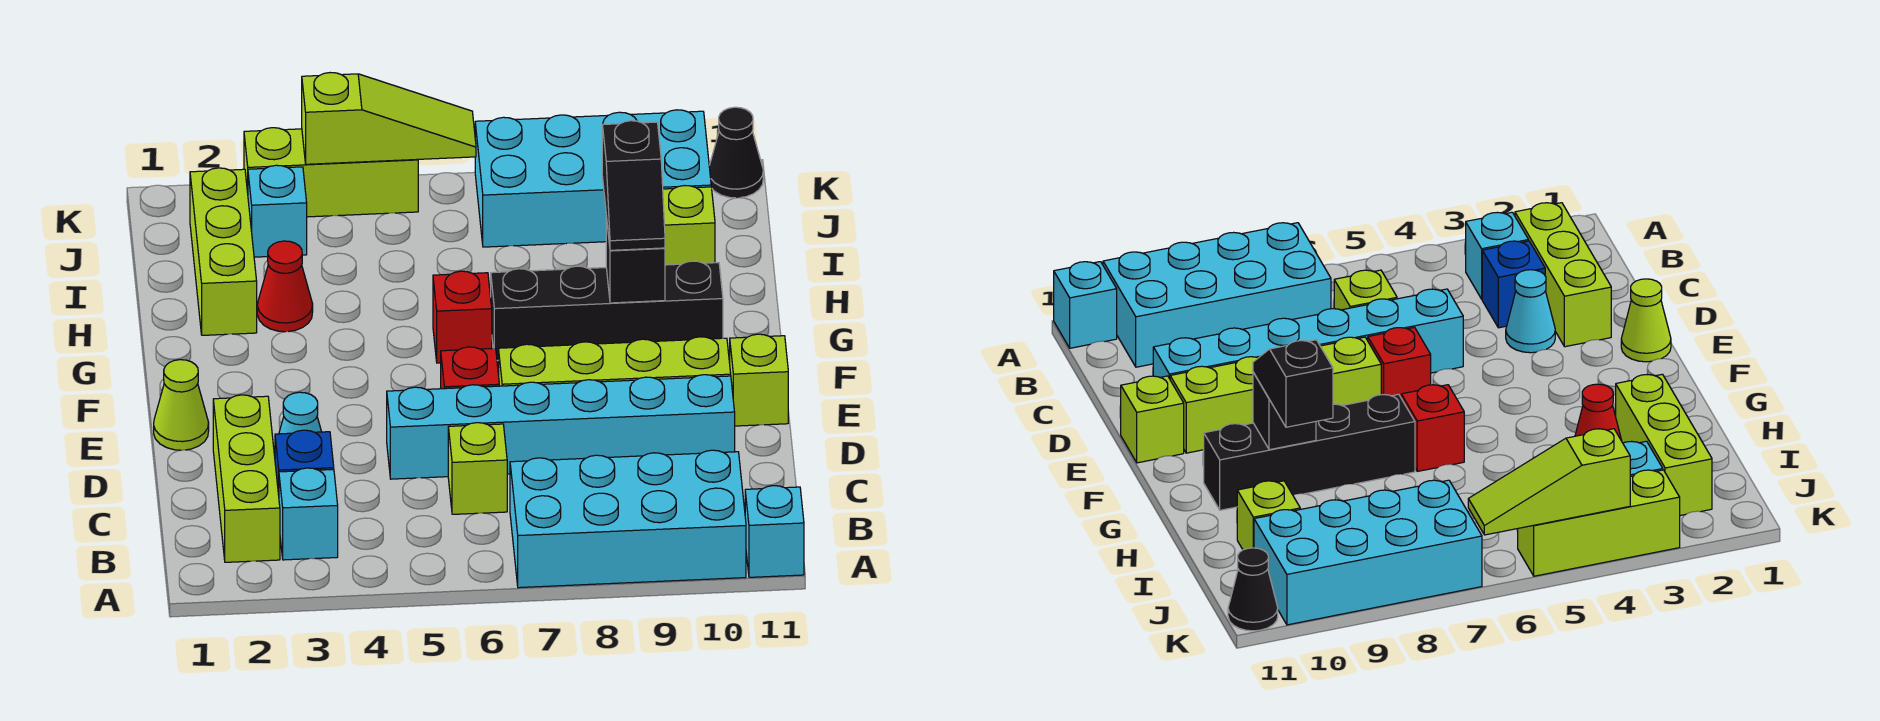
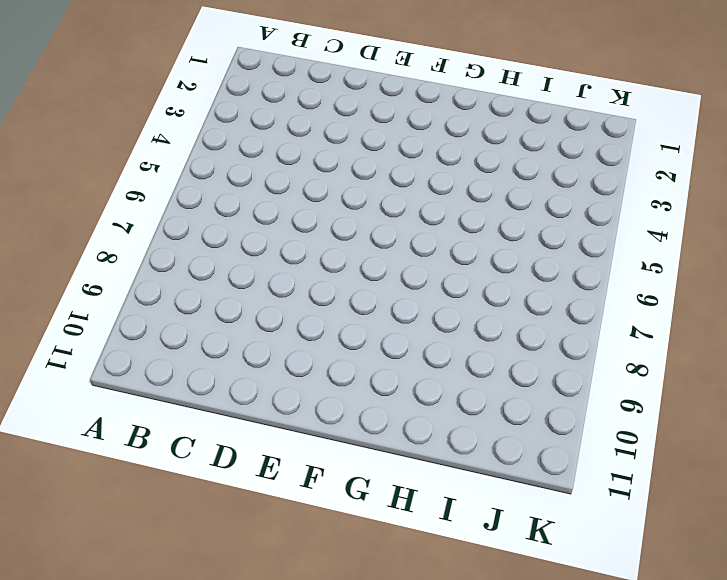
none -> cyan 2x4 brick [510,450,746,588]
none -> cyan 1x1 brick [745,486,804,577]
none -> lime 1x3 brick [213,395,280,562]

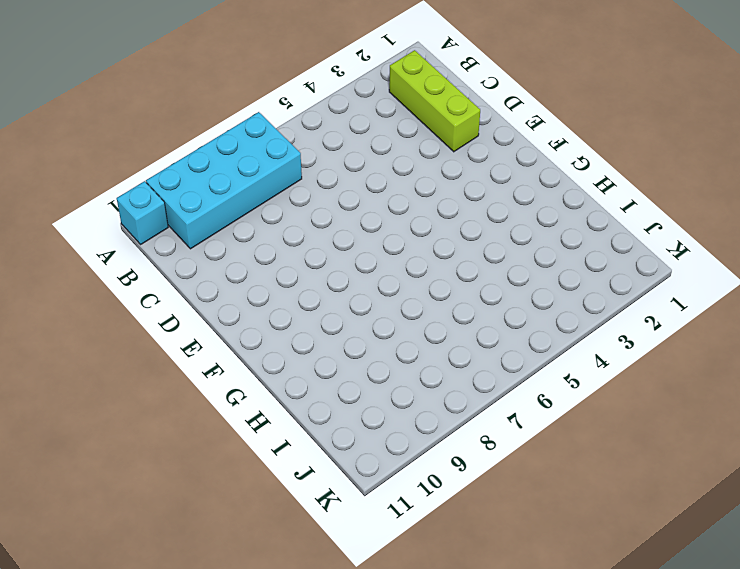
none -> cyan 1x1 brick [279,468,338,560]
none -> blue 1x1 brick [275,430,334,495]
none -> lime 1x1 brick [448,423,507,514]

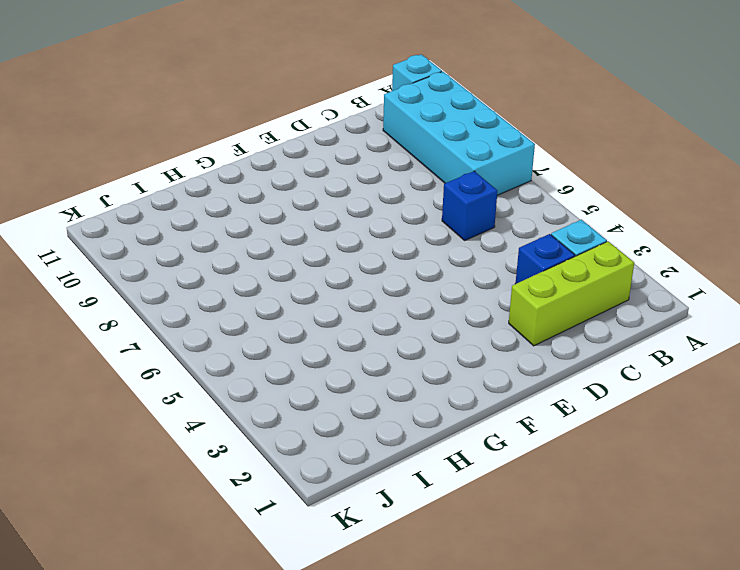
blue 1x1 brick [442,171,497,240] -> lime 1x1 brick [448,423,507,514]
none -> cyan 1x1 cone [274,392,321,456]
none -> cyan 1x6 brick [387,375,735,479]
none -> lime 1x1 cone [154,360,209,450]

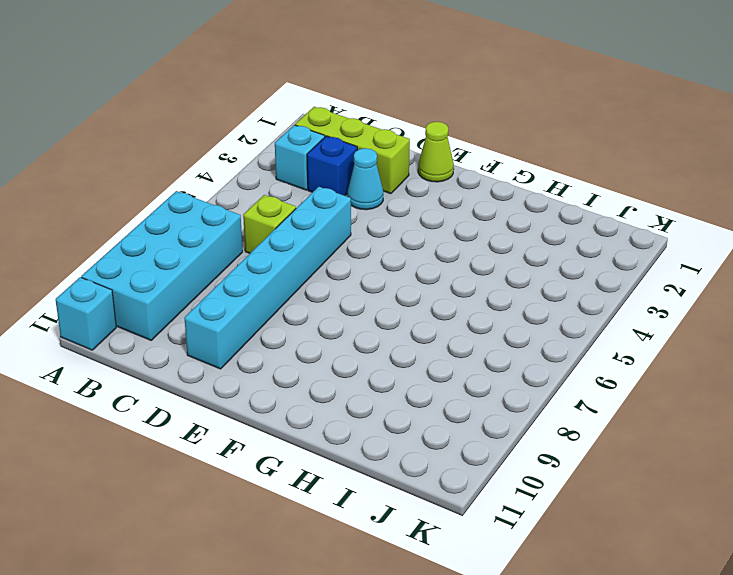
none -> red 1x1 brick [441,347,499,389]
none -> lime 1x4 brick [499,337,731,386]
none -> lime 1x1 brick [730,334,788,426]

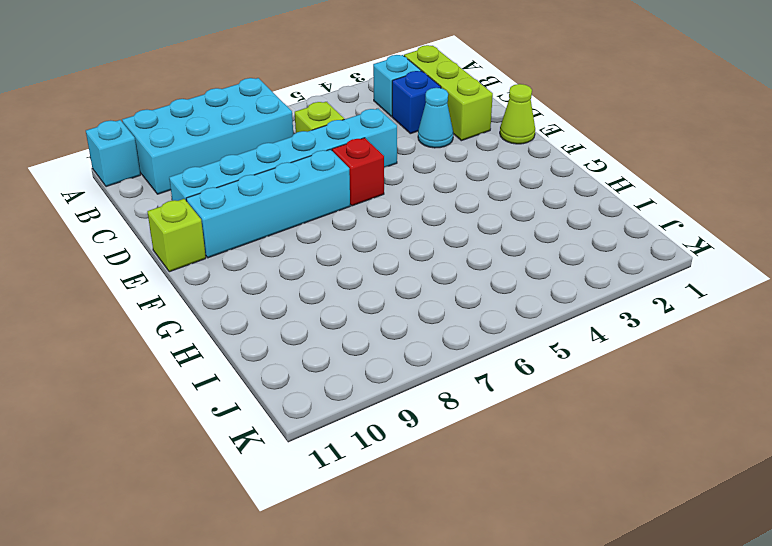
cyan 1x4 brick [186,149,350,258] -> lime 1x4 brick [499,337,731,386]
none -> red 1x1 brick [433,271,492,363]
none -> black 1x4 brick [491,261,723,361]
none -> lime 1x3 brick [190,168,257,335]

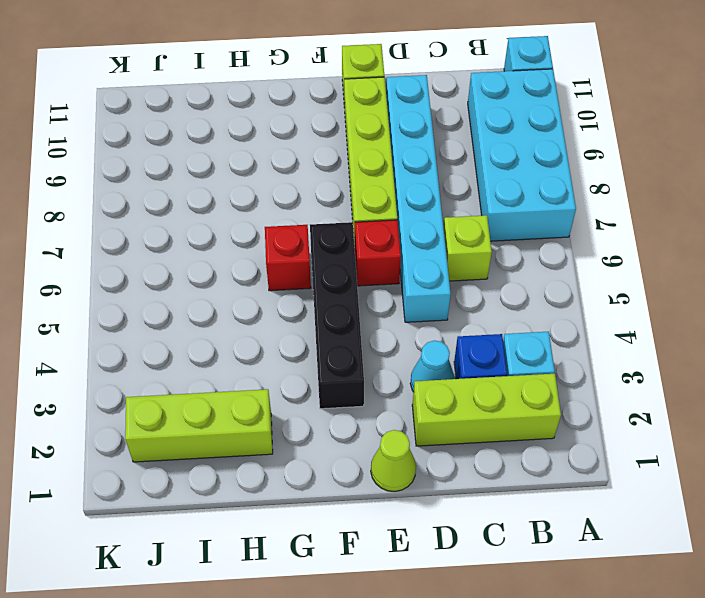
black 1x4 brick [310,222,364,409] -> black 1x4 brick moved to [491,261,723,361]
none -> red 1x1 cone [257,241,313,332]
none -> lime 1x1 brick [663,186,715,265]
none -> cyan 1x1 brick [248,165,307,257]

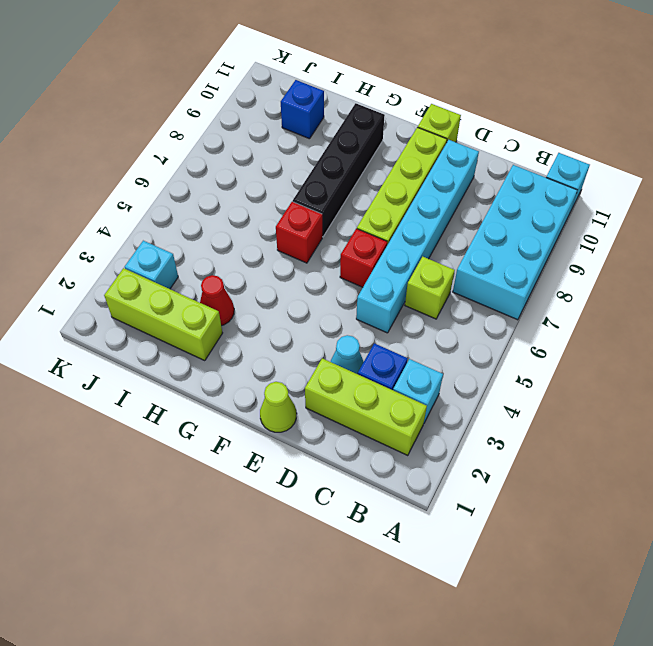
blue 1x1 brick [281,80,324,139] -> lime 1x1 brick [663,186,715,265]
none -> cyan 2x4 brick [475,110,711,247]
none -> lime 1x3 brick [244,128,418,217]
none -> black 1x1 cone [709,107,763,198]

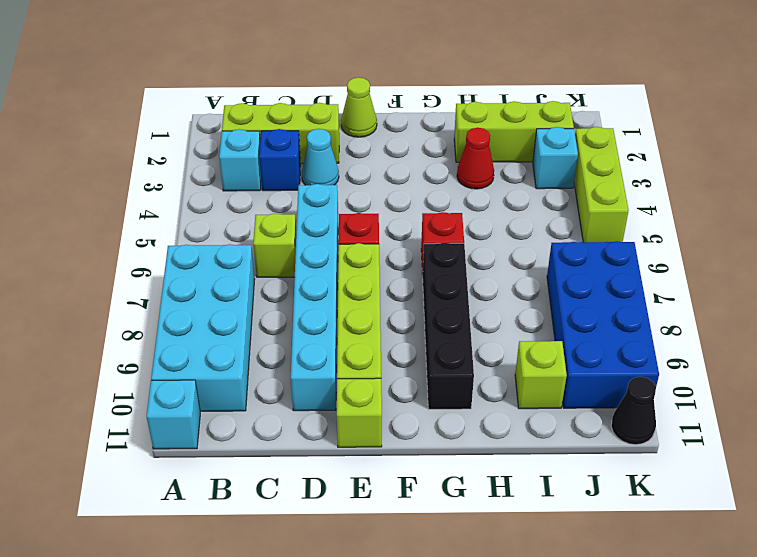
blue 2x4 brick [547,241,659,408] -> cyan 2x4 brick [475,110,711,247]
none -> black 1x1 brick [606,217,665,303]
none -> lime 1x3 slope [302,73,476,164]
none -> black 1x2 slope [602,121,665,250]

